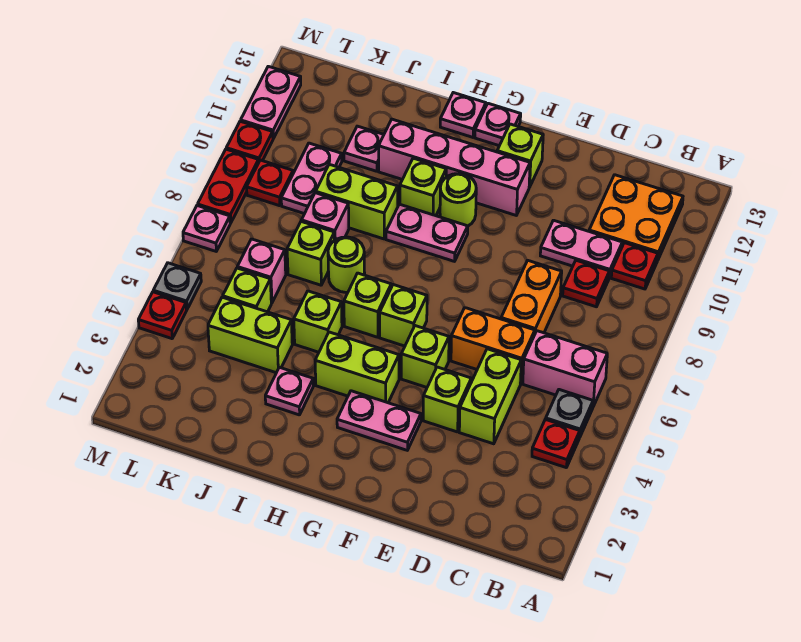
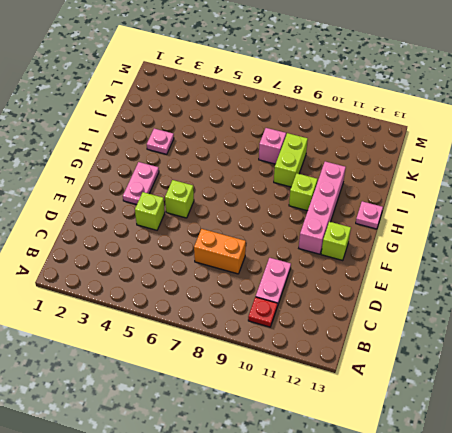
none -> red 1x1 plate [532,419,580,468]
none -> grey 1x1 plate [546,390,593,437]
none -> pink 1x2 brick [523,331,607,406]
none -> orange 2x2 plate [589,175,683,259]

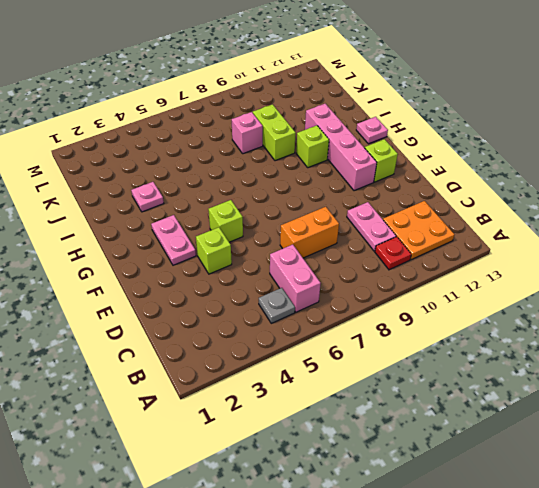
none -> red 1x1 plate [532,419,580,468]
none -> red 1x1 plate [563,260,609,307]
none -> lime 1x2 brick [459,349,521,444]
none -> orange 1x2 brick [451,308,535,384]

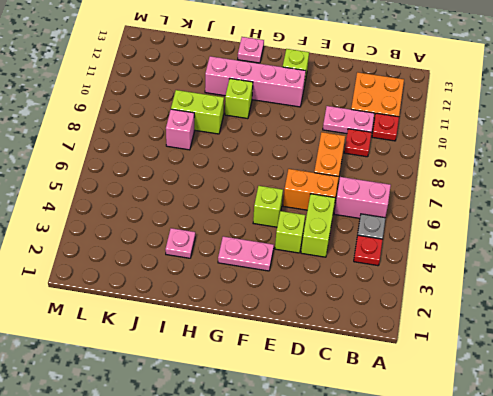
none -> lime 1x2 brick [315,332,399,403]
none -> lime 1x1 brick [380,285,427,346]
none -> pink 1x2 plate [386,204,468,261]
none -> lime 1x1 round brick [440,174,476,226]

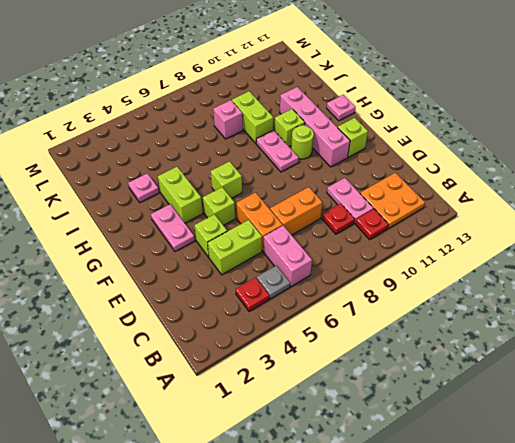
none -> pink 1x1 plate [475,103,521,146]
none -> lime 1x1 brick [344,273,391,337]
none -> lime 1x1 brick [294,291,342,352]
none -> lime 1x1 round brick [328,237,365,292]

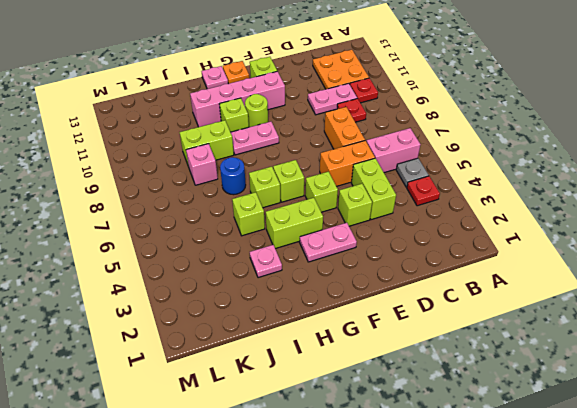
orange 1x1 plate [223,61,249,84] -> pink 1x1 plate [475,103,521,146]
blue 1x1 round brick [220,157,246,195] -> lime 1x1 round brick [328,237,365,292]
none -> lime 1x2 brick [208,297,292,373]
none -> lime 1x1 brick [287,221,335,285]
none -> pink 1x1 plate [344,126,384,171]
none -> lime 1x1 brick [223,268,271,312]

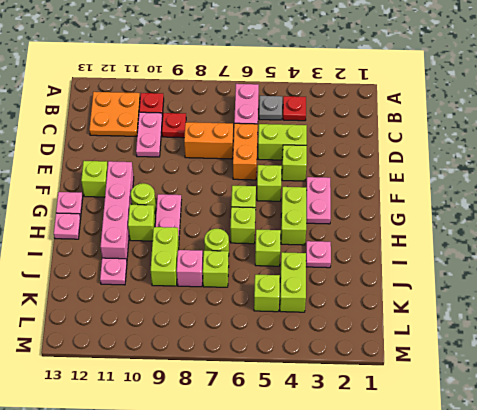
none -> pink 1x1 brick [237,239,286,303]
none -> pink 1x2 plate [281,143,342,214]
none -> red 1x1 plate [247,160,293,206]
none -> red 1x1 plate [138,292,187,339]

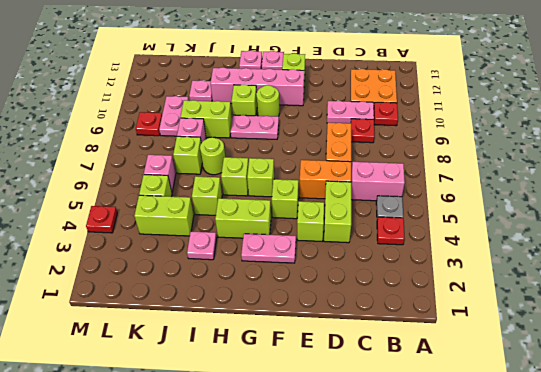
none -> grey 1x1 plate [153,263,201,309]
none -> pink 1x1 plate [183,206,230,251]
none -> red 1x2 plate [198,149,259,223]
none -> red 1x1 plate [226,121,273,161]

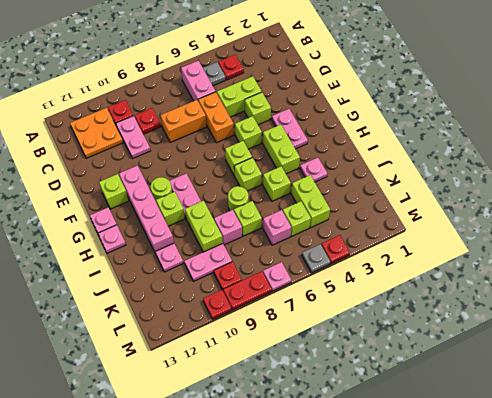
none -> pink 1x2 plate [241,66,301,139]

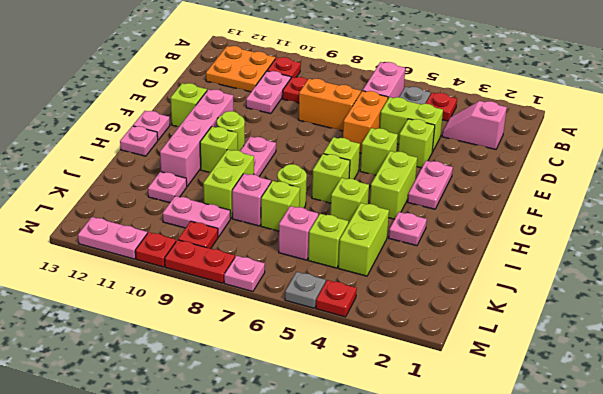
pink 1x2 slope [442,101,507,149] -> none

